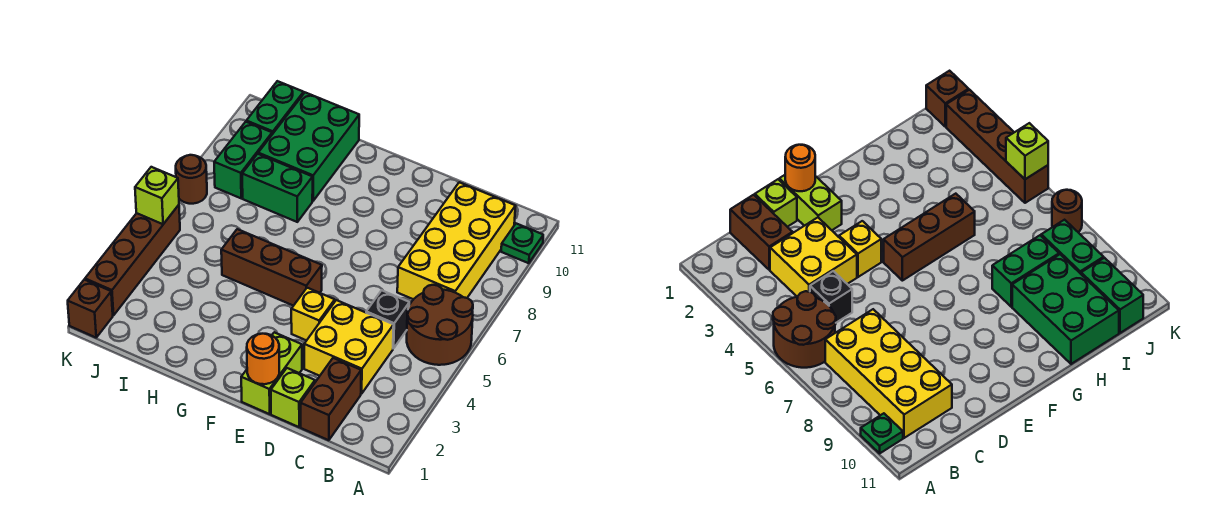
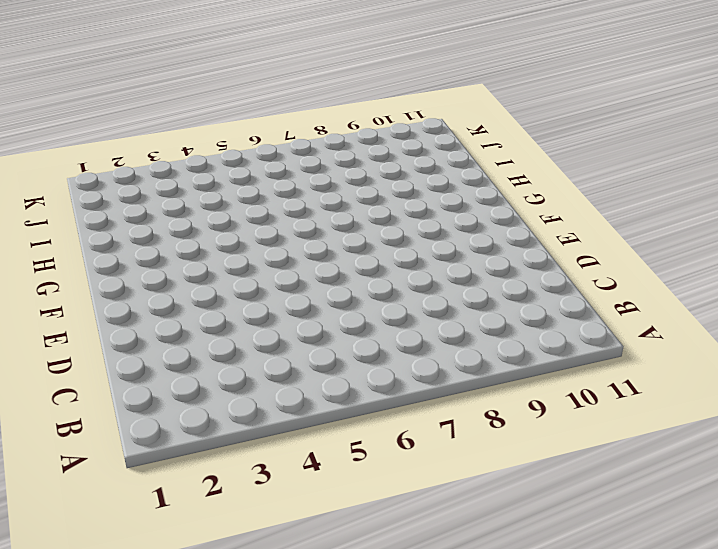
none -> brown 2x2 round brick [407,285,473,365]
none -> green 1x1 plate [501,224,543,263]
none -> yellow 2x4 brick [397,182,516,299]

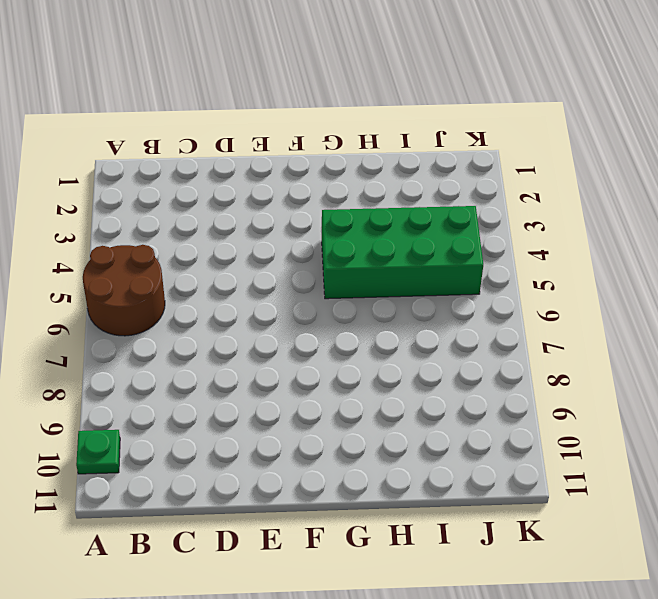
green 2x4 brick [322,206,483,299] -> brown 1x3 brick [221,229,322,306]
none -> yellow 2x4 brick [397,182,516,299]
none -> brown 1x2 brick [301,358,361,440]
none -> yellow 2x2 brick [304,300,394,394]

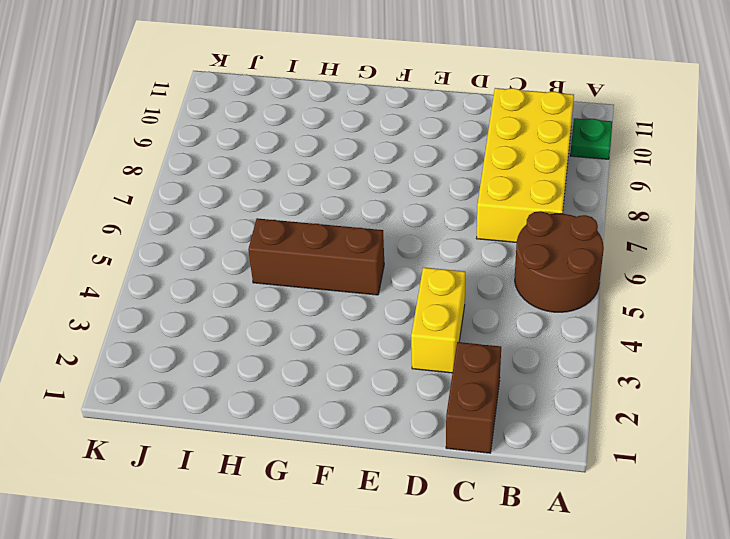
yellow 1x2 brick [411,267,465,373] -> yellow 2x2 brick [304,300,394,394]
none -> black 1x1 brick [366,290,409,349]
none -> lime 1x1 brick [271,368,315,427]
none -> lime 1x2 brick [241,332,302,414]

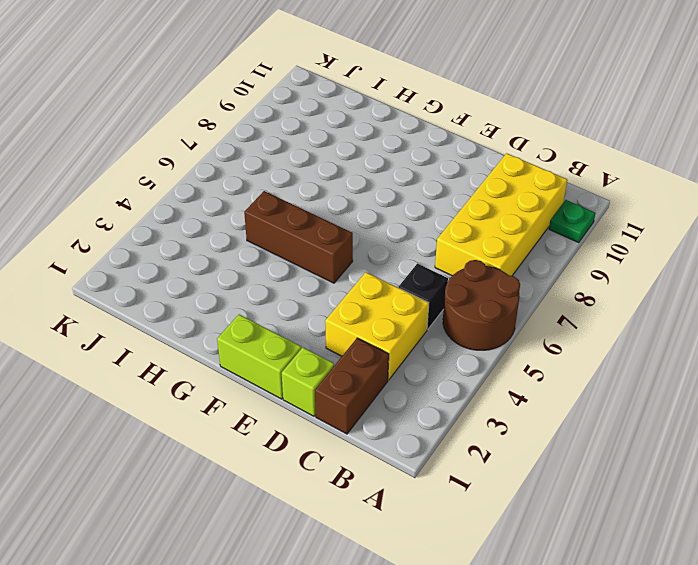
lime 1x2 brick [217,315,301,399] -> lime 1x2 brick turned to [241,332,302,414]
none -> yellow 1x1 brick [291,288,335,341]
none -> green 1x2 brick [242,154,313,222]
none -> green 2x3 brick [258,93,359,201]

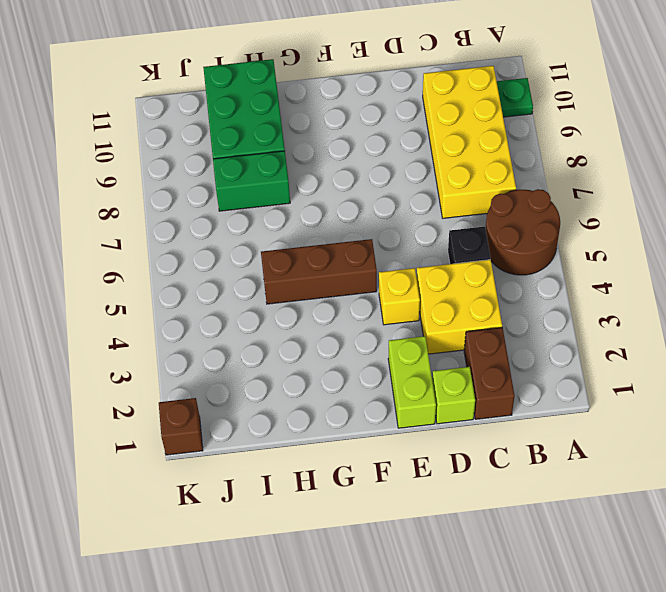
none -> green 1x2 brick [214,122,272,198]
none -> green 1x2 brick [246,81,304,134]
none -> brown 1x4 brick [85,205,180,315]

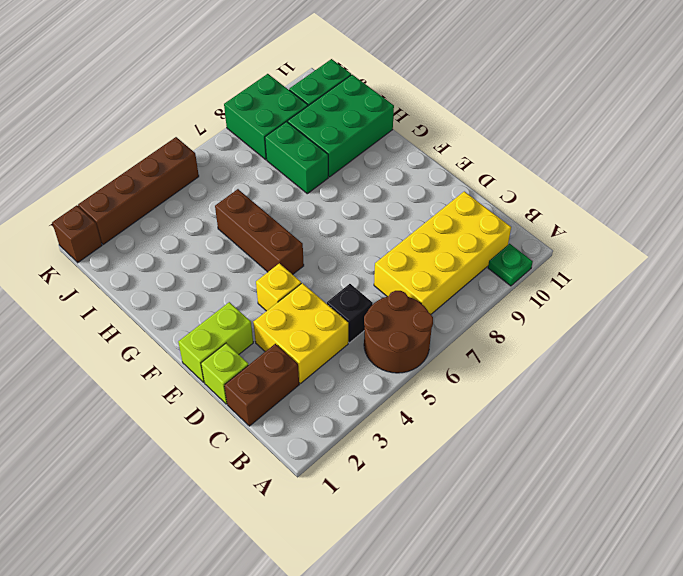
green 2x2 brick [224,74,308,160] -> green 1x2 brick [214,122,272,198]
none -> brown 1x1 round brick [176,155,207,204]
none -> orange 1x1 round brick [247,334,279,384]
none -> lime 1x1 brick [135,167,179,224]

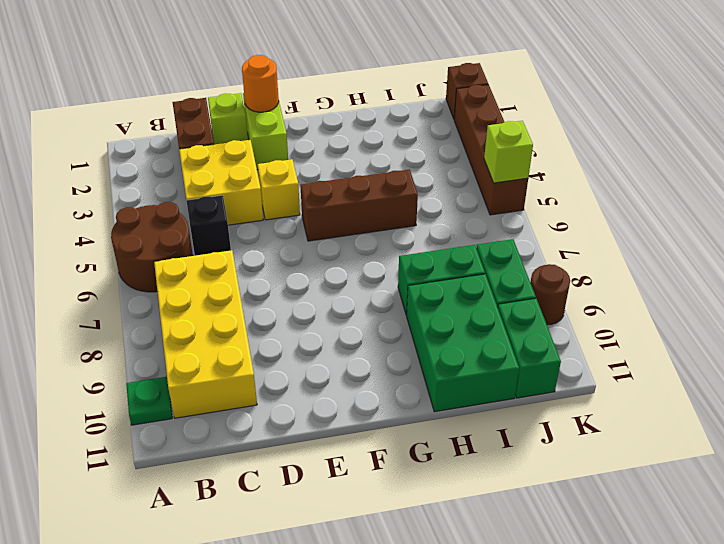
brown 1x1 round brick [530,264,570,325] -> brown 1x1 round brick moved to [176,155,207,204]

